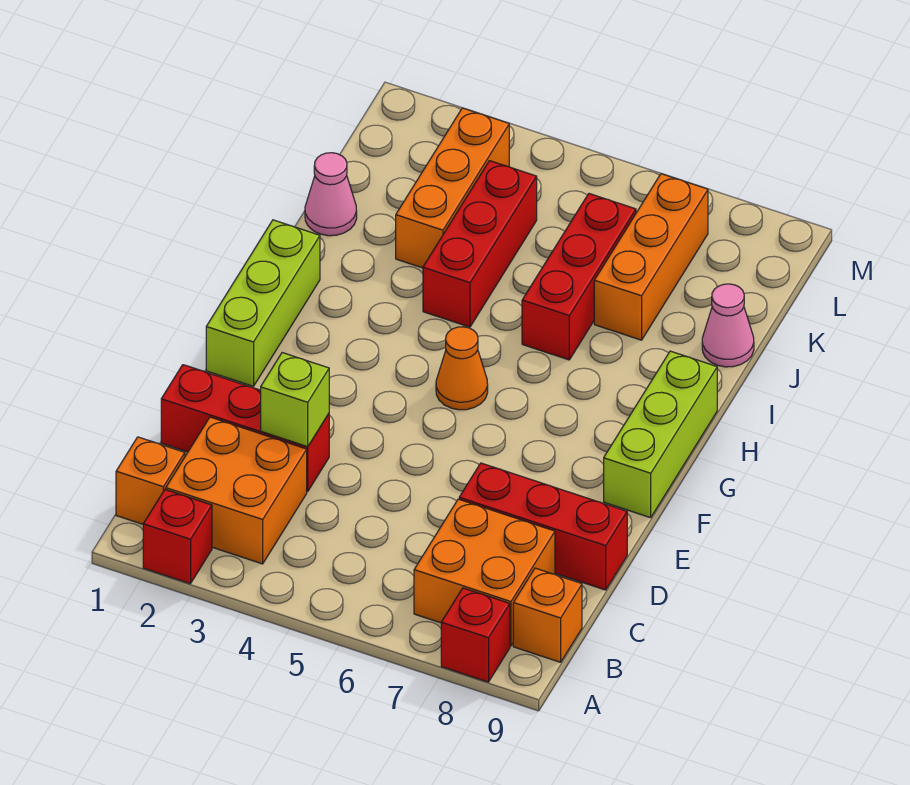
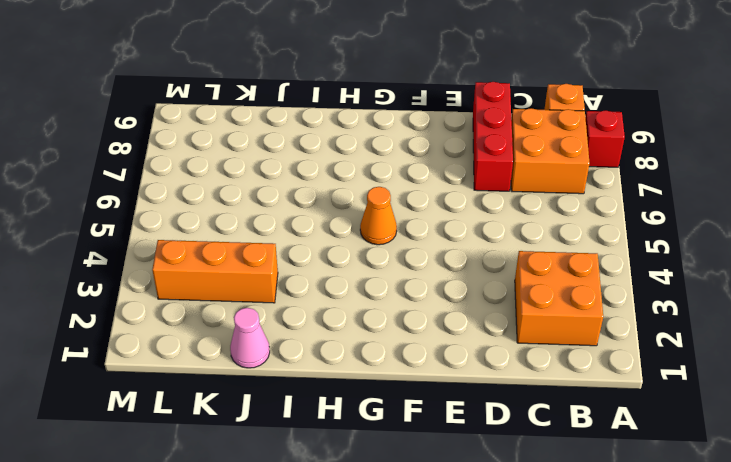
none -> red 1x1 brick [143,490,212,584]
none -> orange 1x1 brick [116,437,185,524]
none -> red 1x3 brick [161,365,329,492]

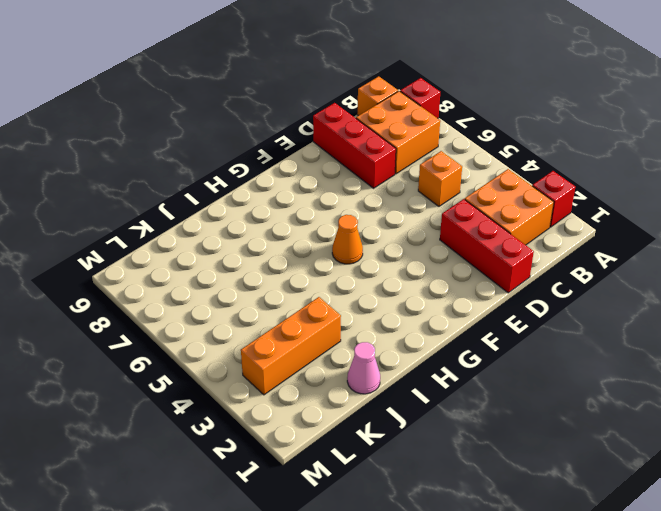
orange 1x1 brick [418,151,462,206] -> orange 1x1 brick moved to [116,437,185,524]
none -> lime 1x3 brick [206,220,320,386]
none -> lime 1x3 brick [604,351,717,518]
none -> red 1x3 brick [423,161,537,327]

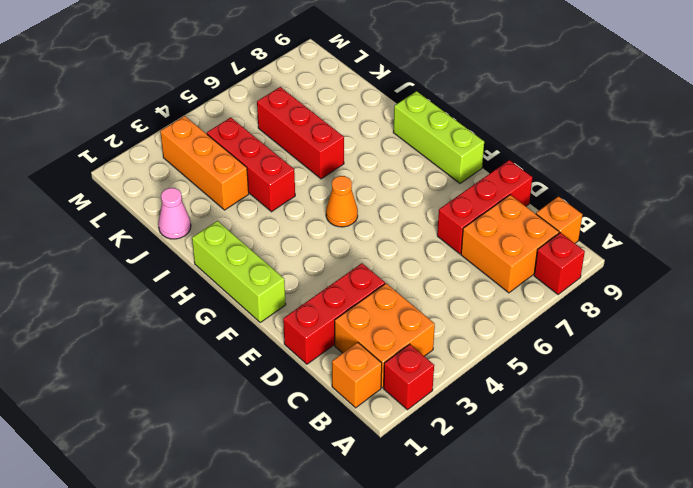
none -> orange 1x3 brick [594,174,708,340]
none -> pink 1x1 cone [702,284,754,367]
none -> lime 1x1 brick [261,353,329,447]

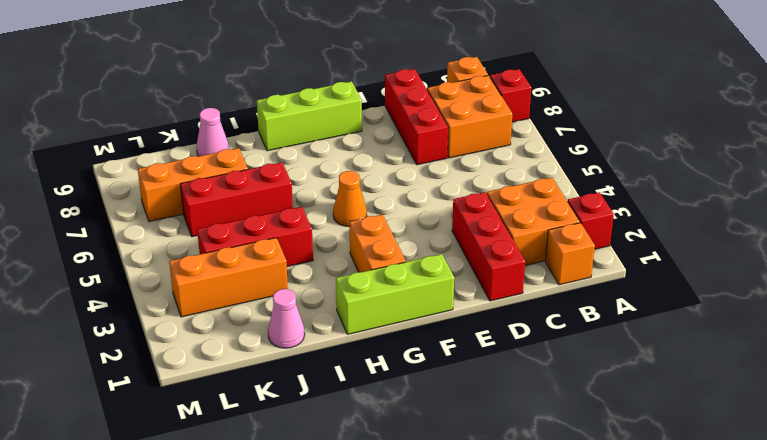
orange 1x2 brick [349,215,406,272] -> none
none -> lime 1x1 brick [261,353,329,447]

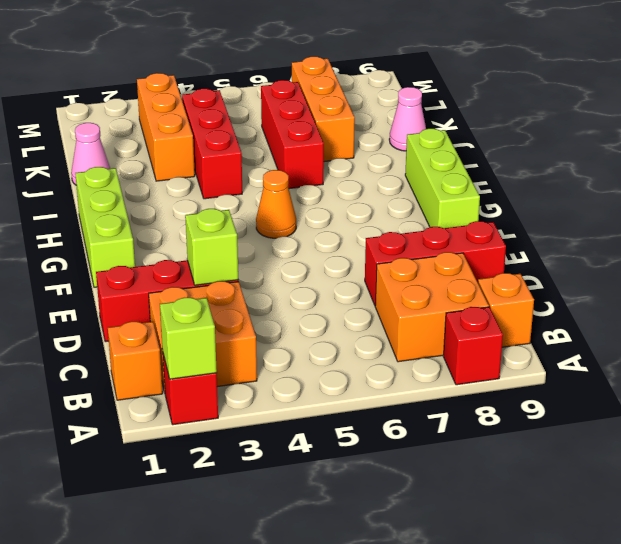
lime 1x1 brick [160,298,217,379] -> none

